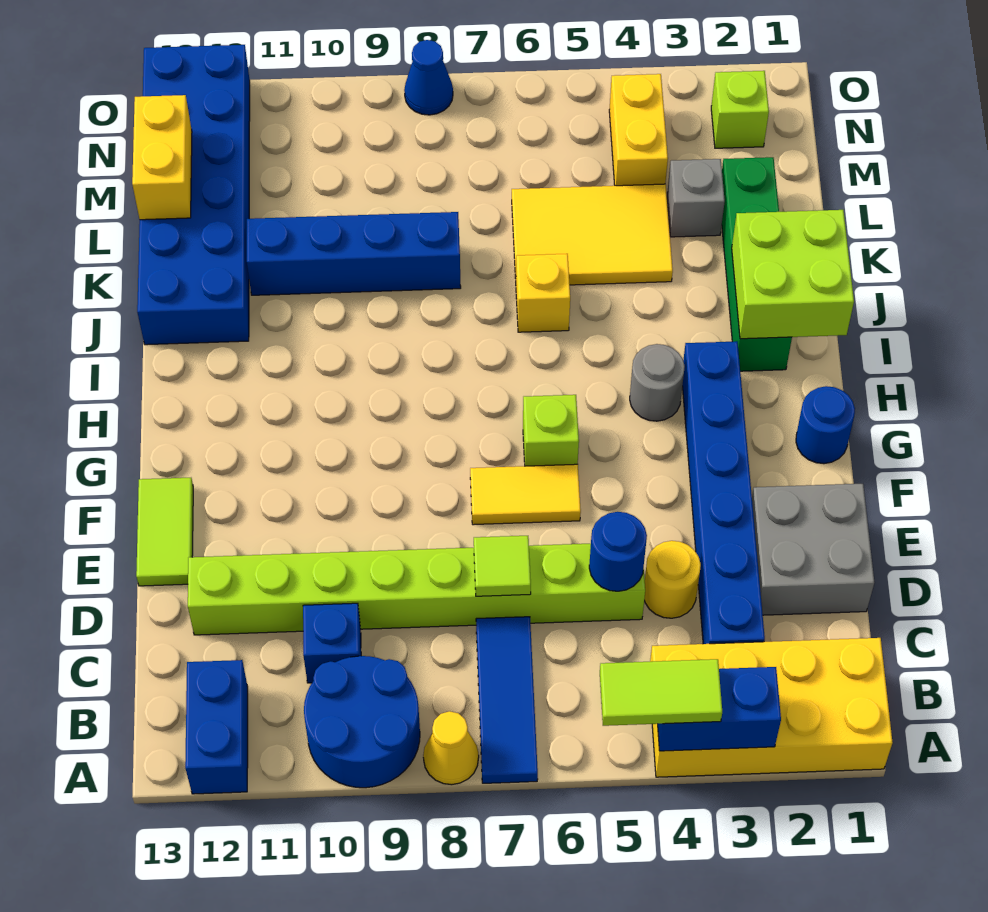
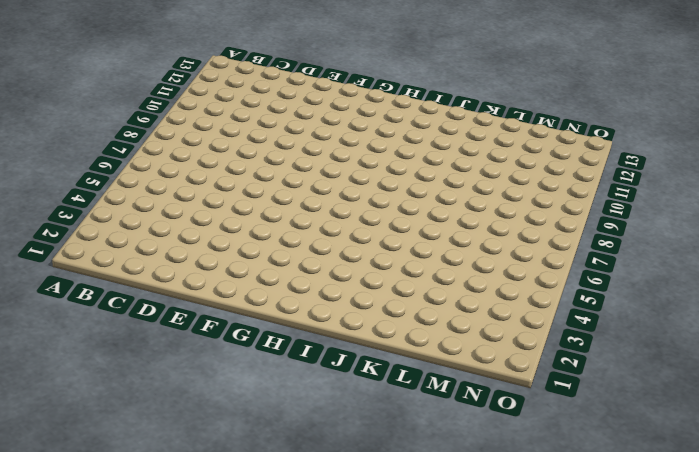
none -> yellow 2x4 brick [650,638,893,777]
none -> blue 1x3 tile [476,617,538,783]
none -> yellow 1x1 cone [423,711,479,785]
none -> blue 2x2 round brick [304,656,420,788]

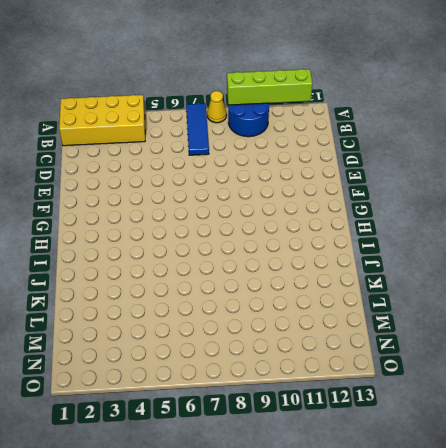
lime 1x4 brick [227,69,312,105] -> none
none -> blue 1x2 brick [185,660,248,794]
none -> blue 1x6 brick [682,341,765,644]
none -> blue 1x1 brick [303,603,361,683]
none -> grey 2x2 brick [752,484,875,615]

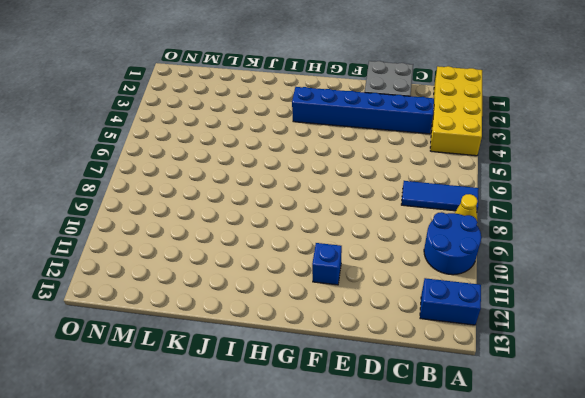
blue 1x1 brick [312,243,342,285] -> blue 1x1 brick moved to [303,603,361,683]
none -> yellow 1x1 round brick [644,541,701,618]
none -> lime 1x8 brick [188,544,645,635]
none -> lime 1x2 tile [136,478,193,586]
none -> yellow 1x2 tile [470,464,581,525]

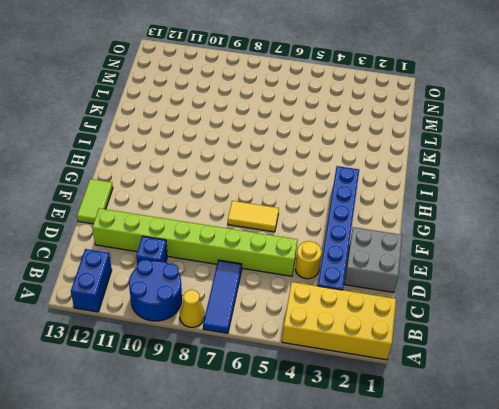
none -> blue 1x1 round brick [796,386,855,464]
none -> lime 1x1 brick [523,395,579,466]
none -> grey 1x1 round brick [630,344,685,421]
none -> green 1x4 brick [722,157,792,371]

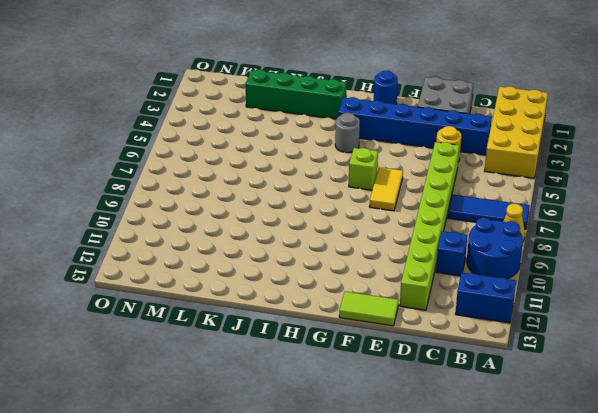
none -> yellow 1x1 brick [516,254,570,332]
none -> blue 2x6 brick [137,45,250,345]
none -> yellow 2x3 tile [512,184,673,285]
none -> blue 1x4 brick [247,212,461,295]

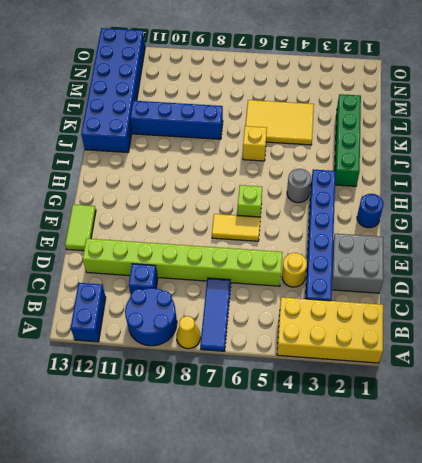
none -> grey 1x1 brick [667,159,725,237]
none -> yellow 1x2 brick [609,74,668,186]
none -> lime 1x1 brick [711,71,769,148]
none -> blue 1x1 cone [404,40,453,115]

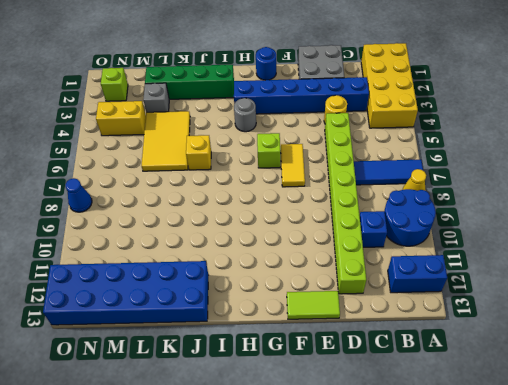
none -> blue 1x4 brick [247,212,461,295]
none -> blue 1x2 brick [658,667,781,751]
none -> blue 1x1 round brick [589,512,647,591]
none -> lime 1x1 tile [474,536,531,596]

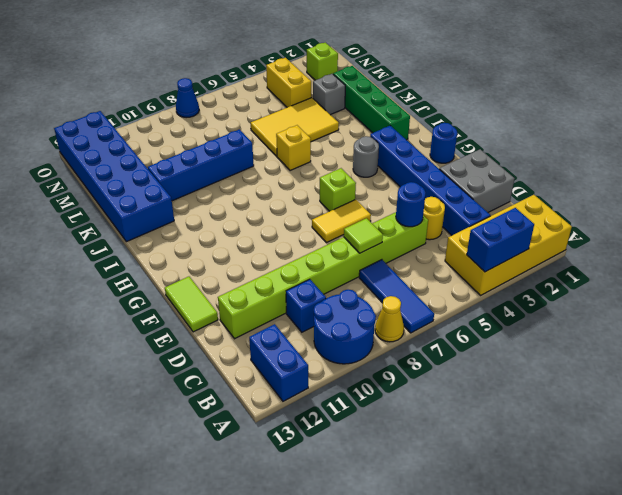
none -> lime 2x2 brick [732,210,854,339]
none -> yellow 1x2 brick [132,95,192,220]
none -> lime 1x2 tile [600,659,722,726]

